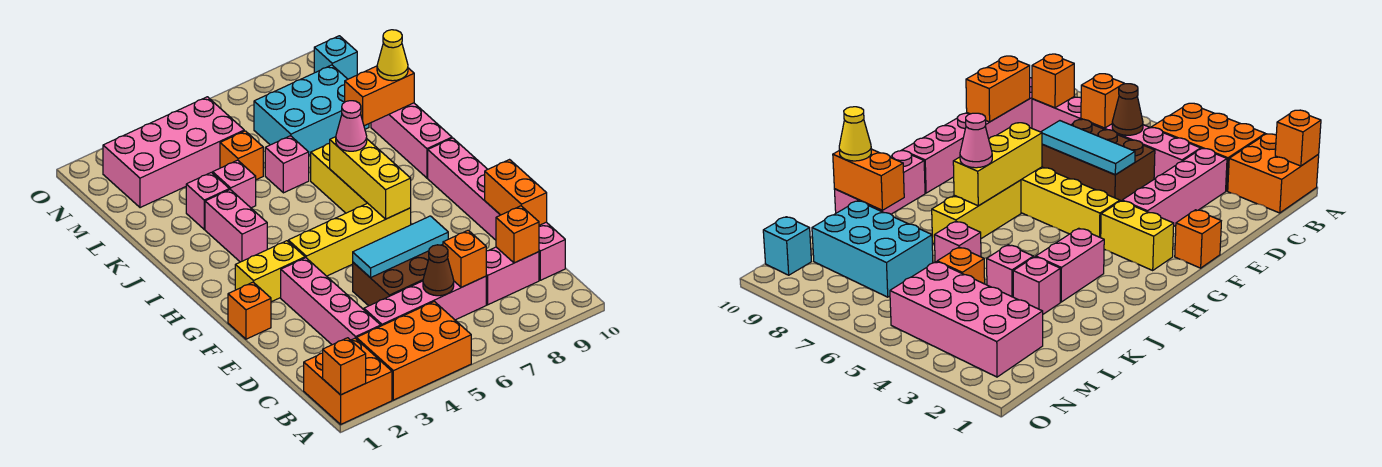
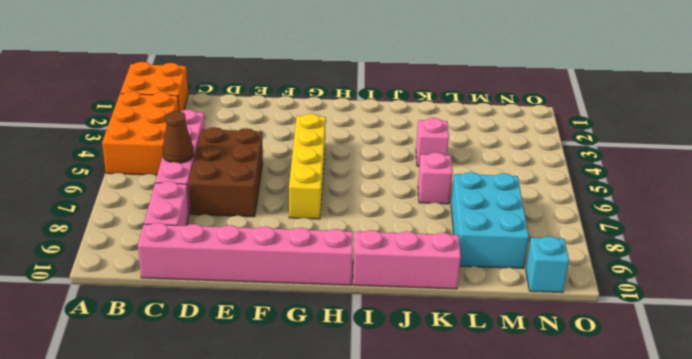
none -> pink 1x4 brick [281,258,381,345]
none -> orange 1x1 brick [228,282,271,339]
none -> yellow 1x2 brick [235,241,305,302]
none -> yellow 1x3 brick [311,143,367,213]

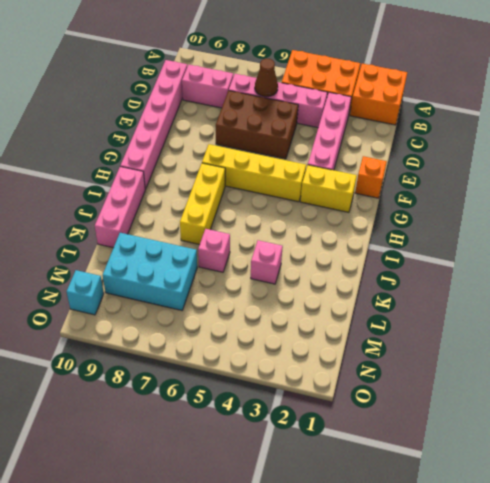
none -> pink 1x2 brick [205,190,267,262]
none -> pink 1x1 brick [186,172,229,229]
none -> orange 1x1 brick [220,131,263,180]
none -> pink 2x4 brick [103,97,244,208]

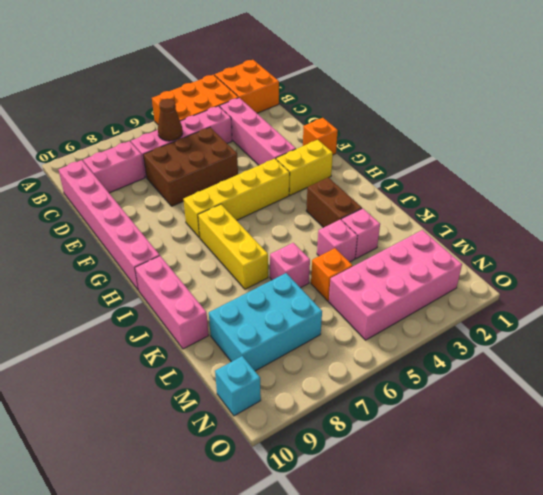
brown 1x2 brick [306,178,362,228] -> pink 1x2 brick [205,190,267,262]
none -> orange 1x1 brick [323,338,366,395]
none -> orange 1x1 brick [443,230,486,287]
none -> orange 1x1 brick [496,206,539,263]
none -> orange 1x2 brick [485,160,547,225]

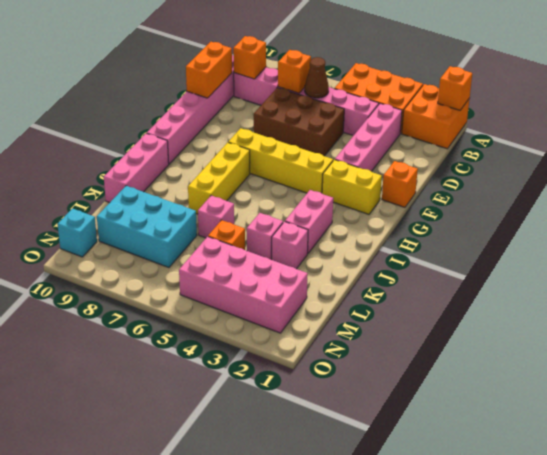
none -> cyan 1x3 tile [353,216,448,278]
none -> yellow 1x3 brick [330,137,411,219]
none -> orange 1x2 brick [345,66,414,126]
none -> pink 1x1 cone [336,101,367,151]

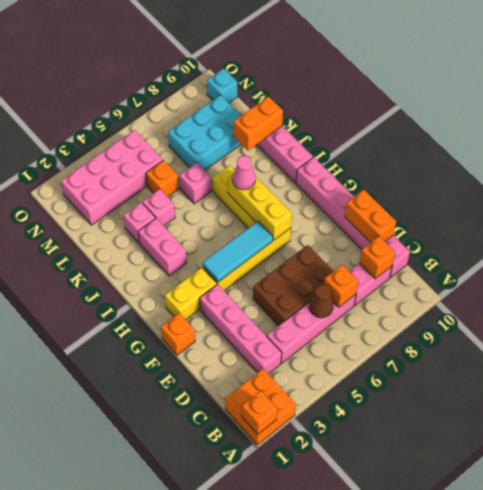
cyan 1x3 tile [203,222,273,282] -> cyan 1x3 tile moved to [353,216,448,278]
none -> orange 2x3 brick [356,302,471,400]
none -> yellow 1x1 cone [377,30,408,81]

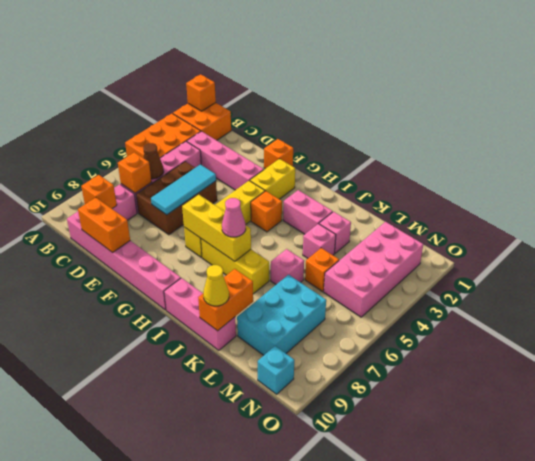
orange 1x1 brick [251,191,282,232] -> none

